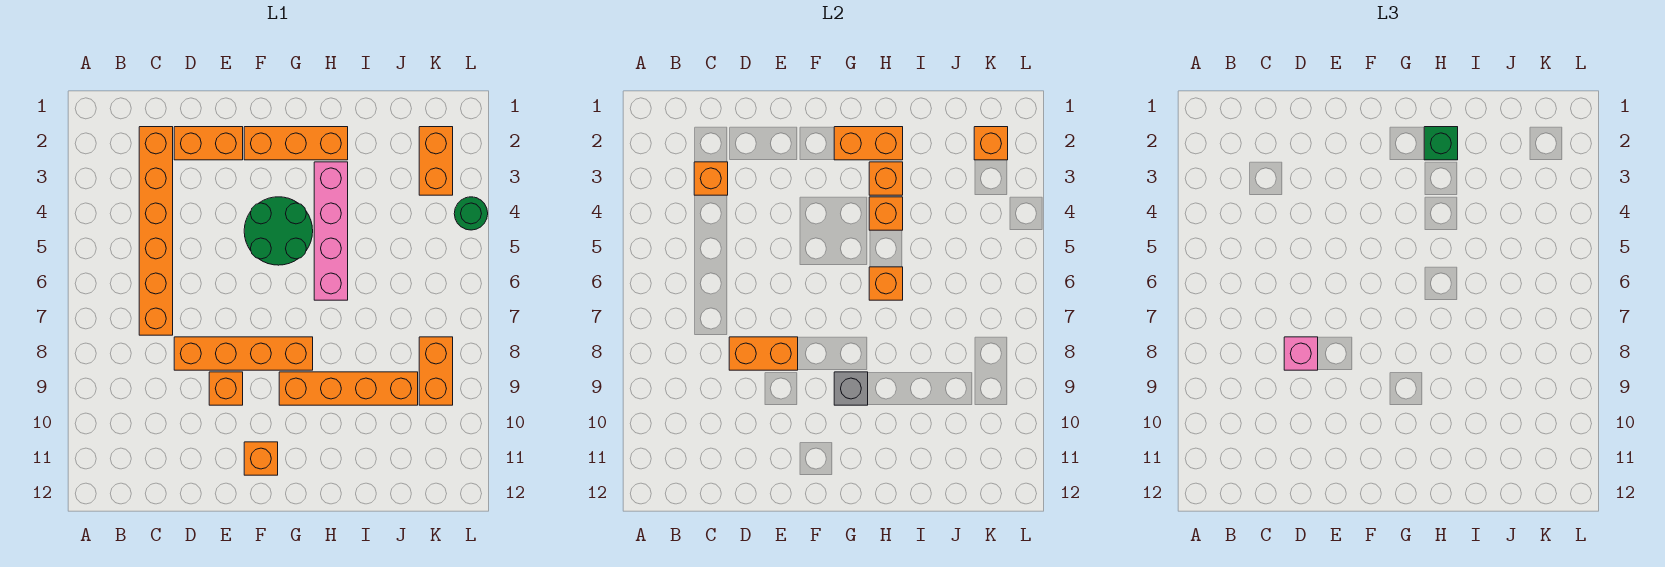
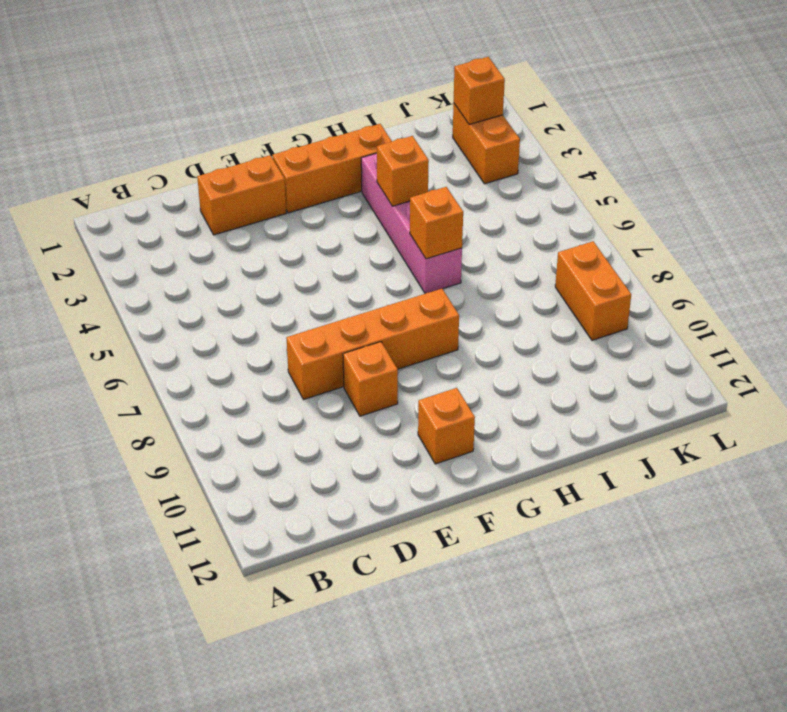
none -> orange 1x6 brick [139,127,173,335]
none -> green 2x2 round brick [244,197,313,265]
none -> orange 1x4 brick [279,372,418,405]

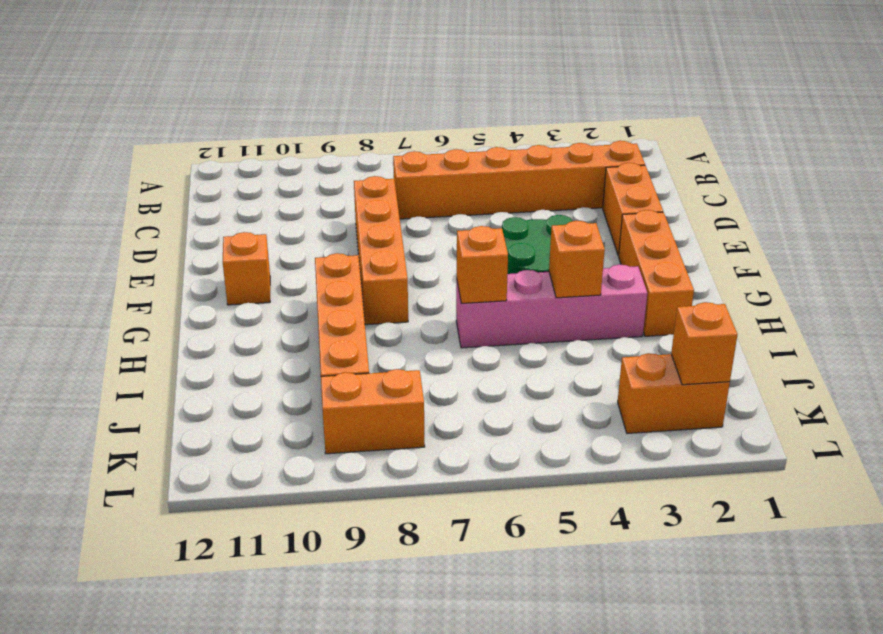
none -> orange 1x1 brick [209,372,243,405]
none -> green 1x1 round brick [454,197,488,230]
none -> orange 1x1 brick [694,162,728,195]

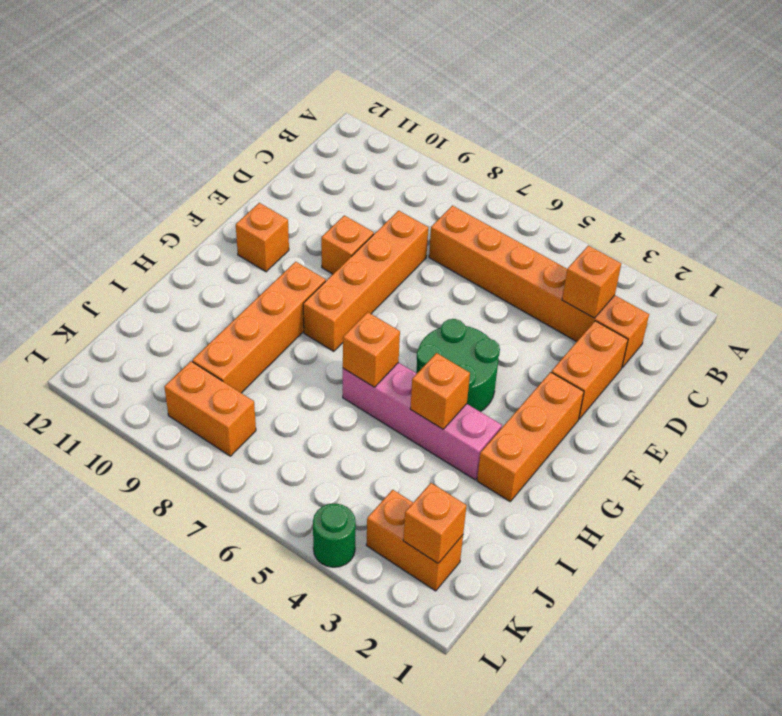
none -> orange 1x2 brick [729,337,798,370]
none -> orange 1x2 brick [834,127,903,160]
none -> grey 1x1 brick [834,372,868,405]

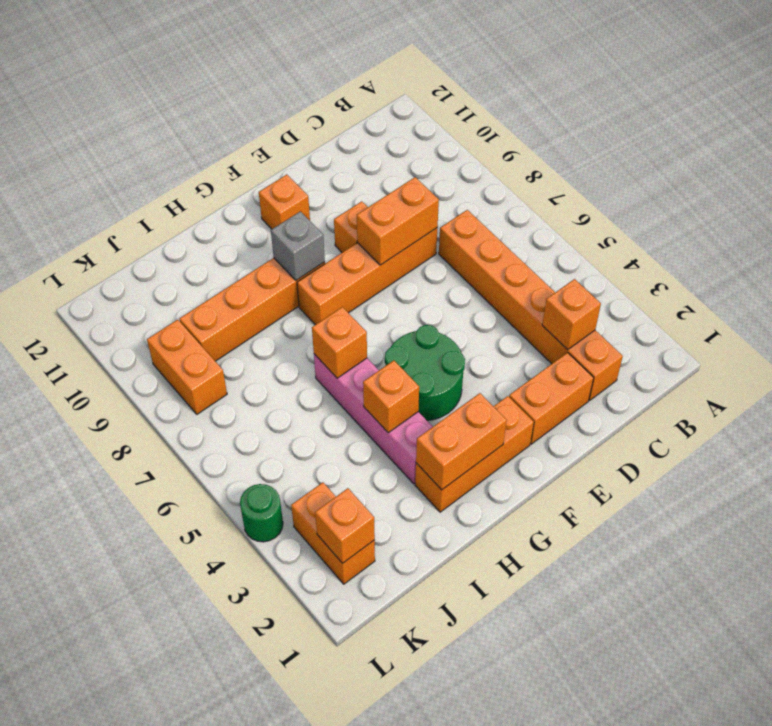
none -> orange 1x1 brick [869,162,903,195]
none -> pink 1x1 brick [1284,337,1318,370]
none -> green 1x1 brick [1424,127,1458,160]

